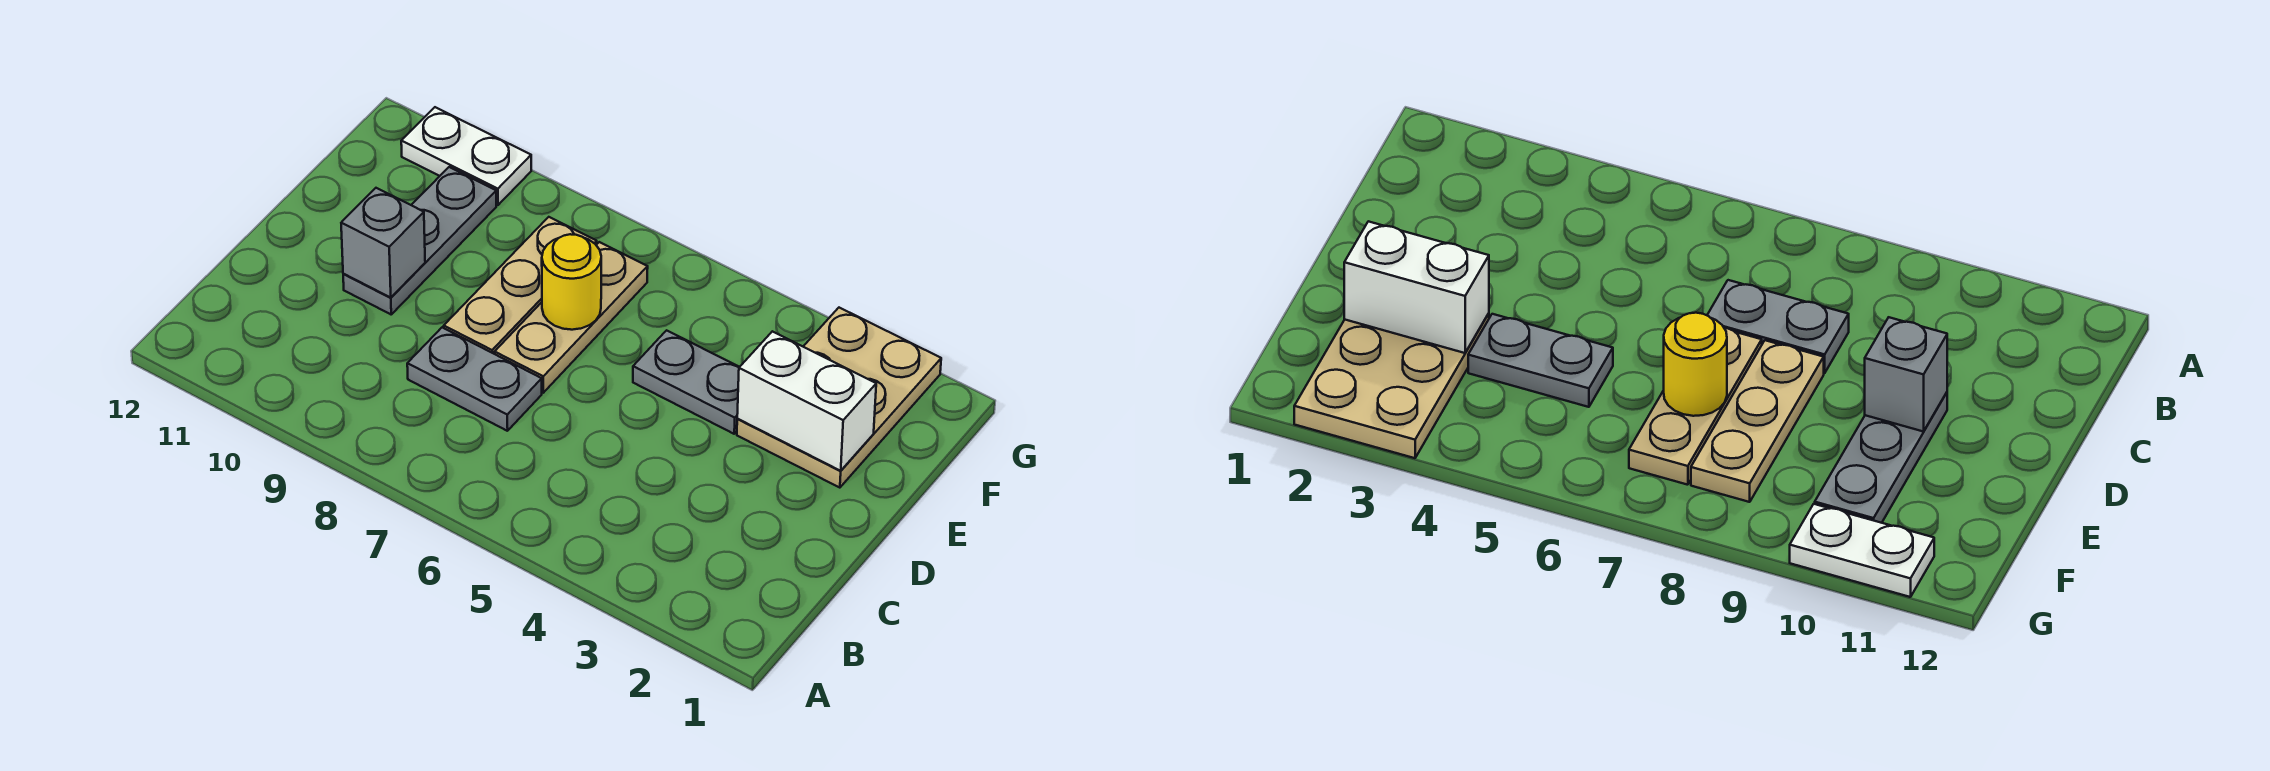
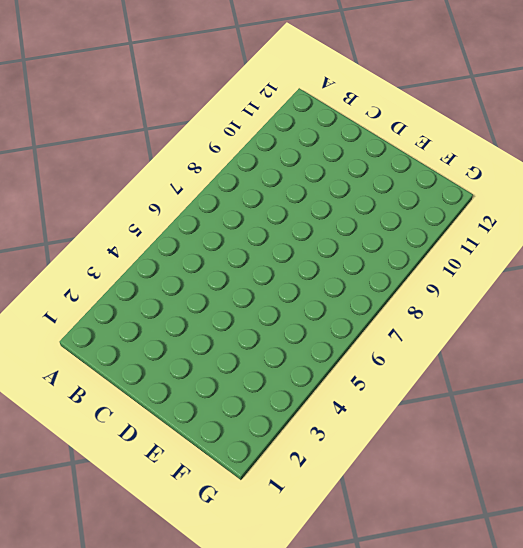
none -> grey 1x2 plate [407,327,542,431]
none -> tan 1x3 plate [495,242,648,393]

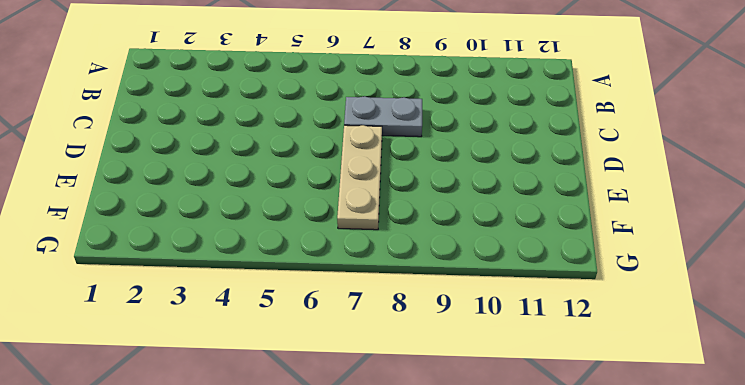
none -> tan 1x3 plate [444,217,597,354]
none -> grey 1x3 plate [343,167,496,314]

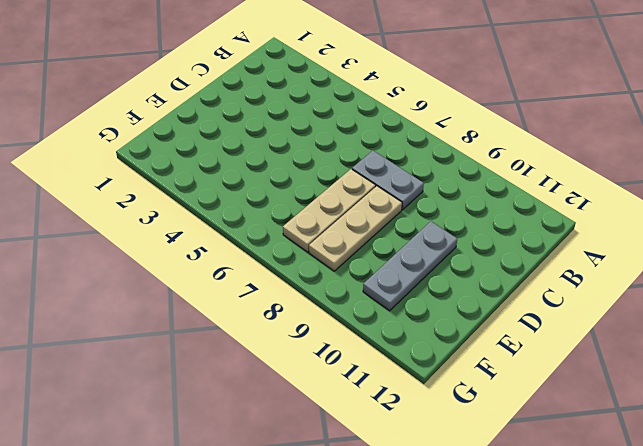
none -> tan 2x3 plate [737,308,941,488]
none -> grey 1x2 plate [633,330,739,434]

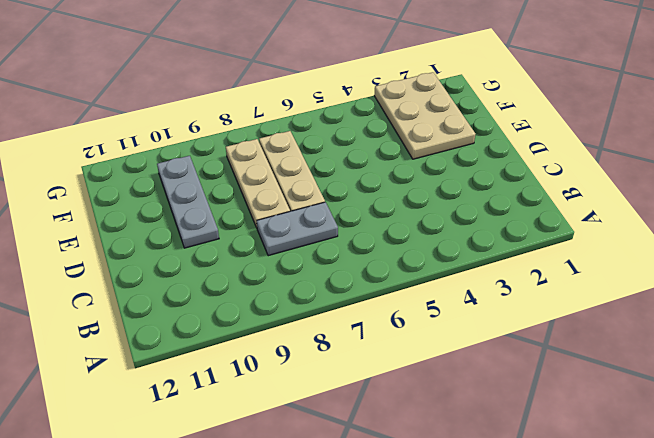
none -> grey 1x2 plate [633,330,739,434]
none -> white 1x2 plate [401,107,531,205]

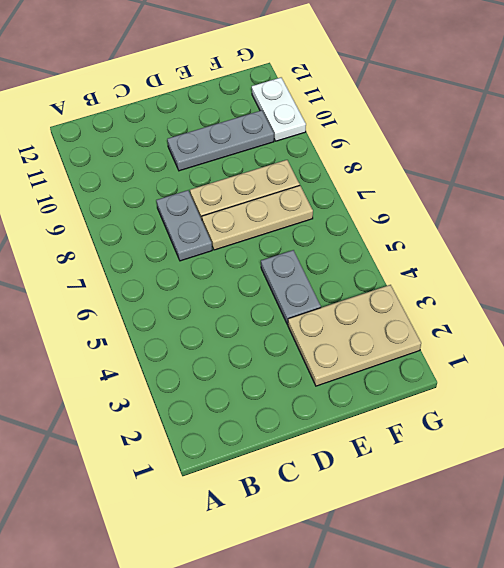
none -> grey 1x1 brick [341,188,425,298]
none -> white 1x2 brick [737,331,876,471]

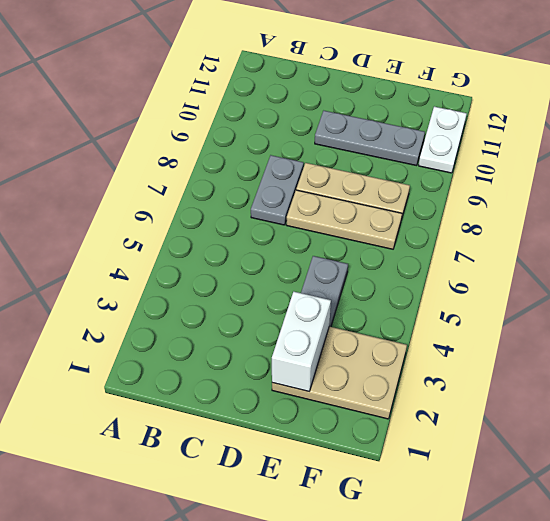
none -> grey 1x1 brick [341,188,425,298]
none -> yellow 1x1 round brick [542,234,601,330]

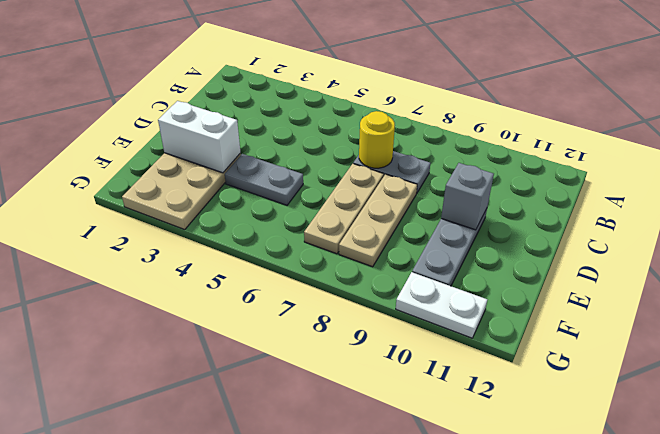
yellow 1x1 round brick [359,111,395,168] -> yellow 1x1 round brick moved to [542,234,601,330]

